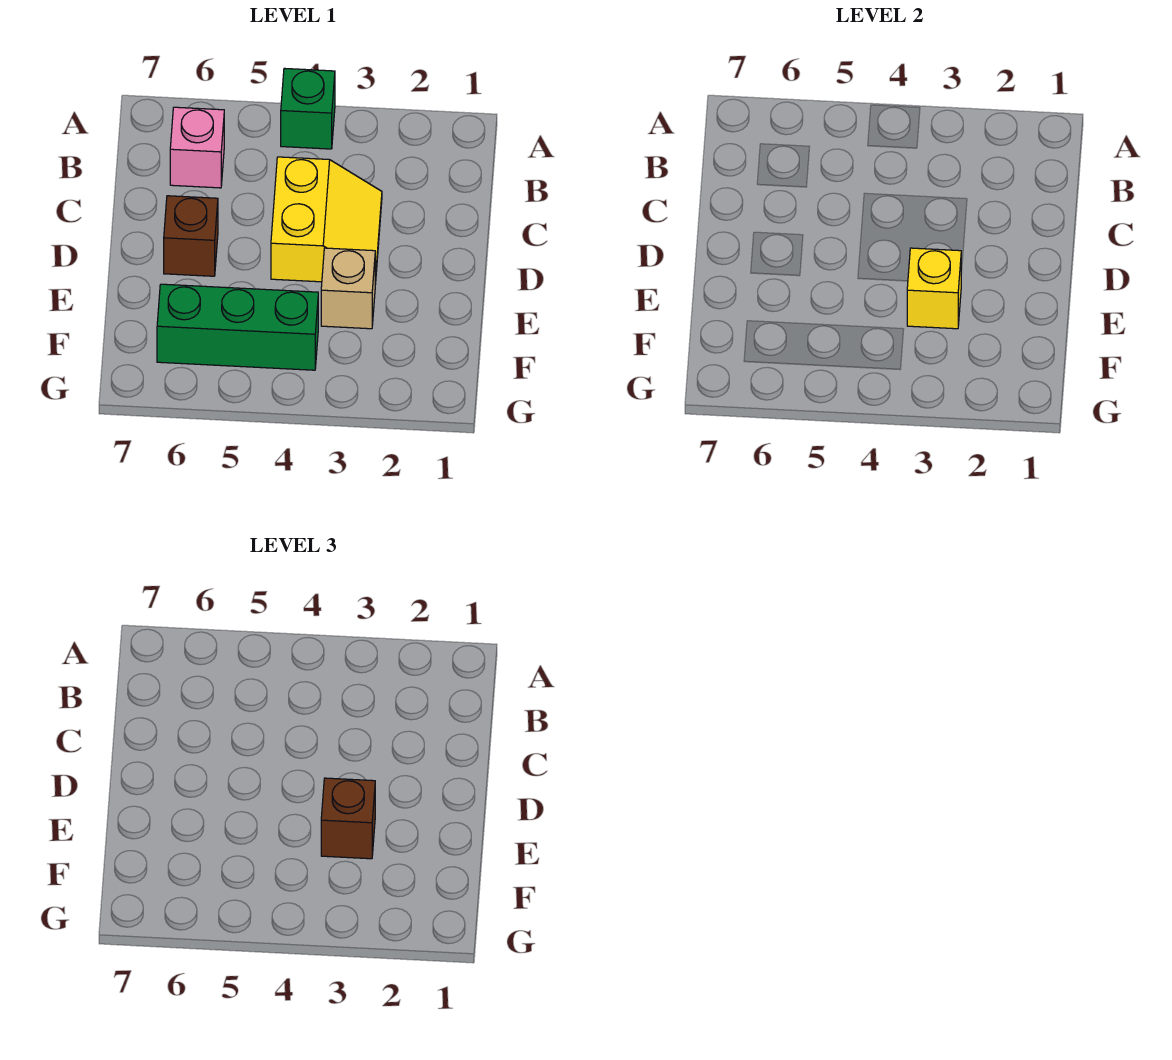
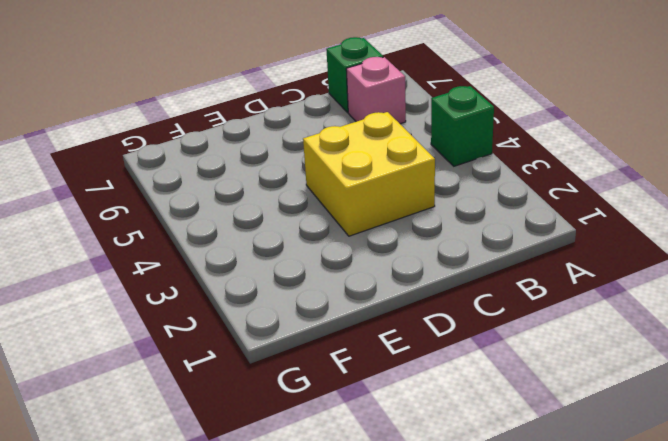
green 1x1 brick [326,37,383,113] -> none
yellow 2x2 brick [303,112,435,236] -> yellow 2x2 slope [271,157,382,284]
none -> brown 1x1 brick [164,196,218,276]
none -> tan 1x1 brick [321,248,375,329]

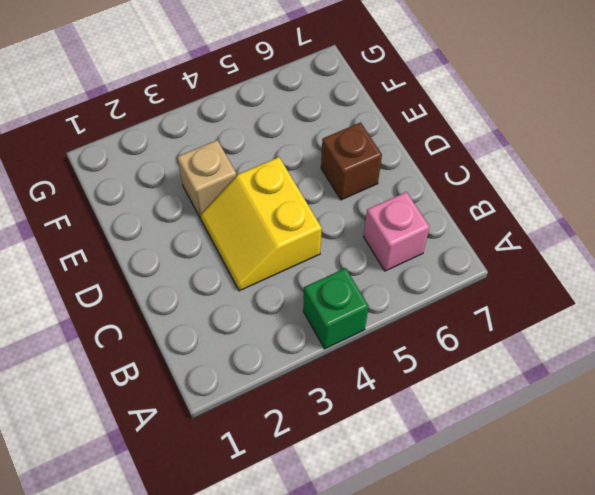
none -> green 1x3 brick [157,284,318,370]
none -> yellow 1x1 brick [907,248,961,329]

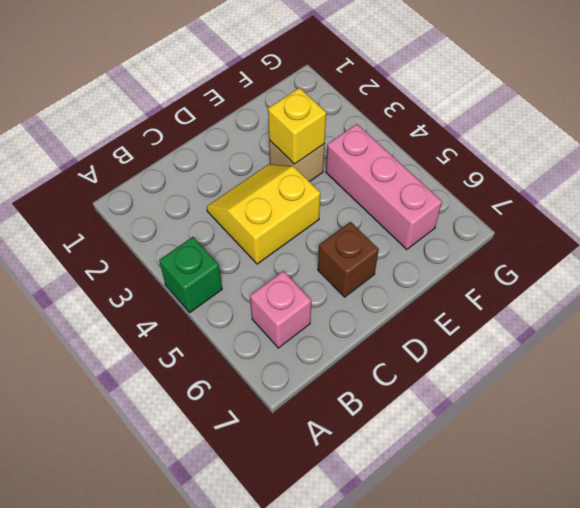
pink 1x3 brick [326,124,442,250] -> green 1x3 brick [157,284,318,370]
none -> brown 1x1 brick [321,778,375,859]

